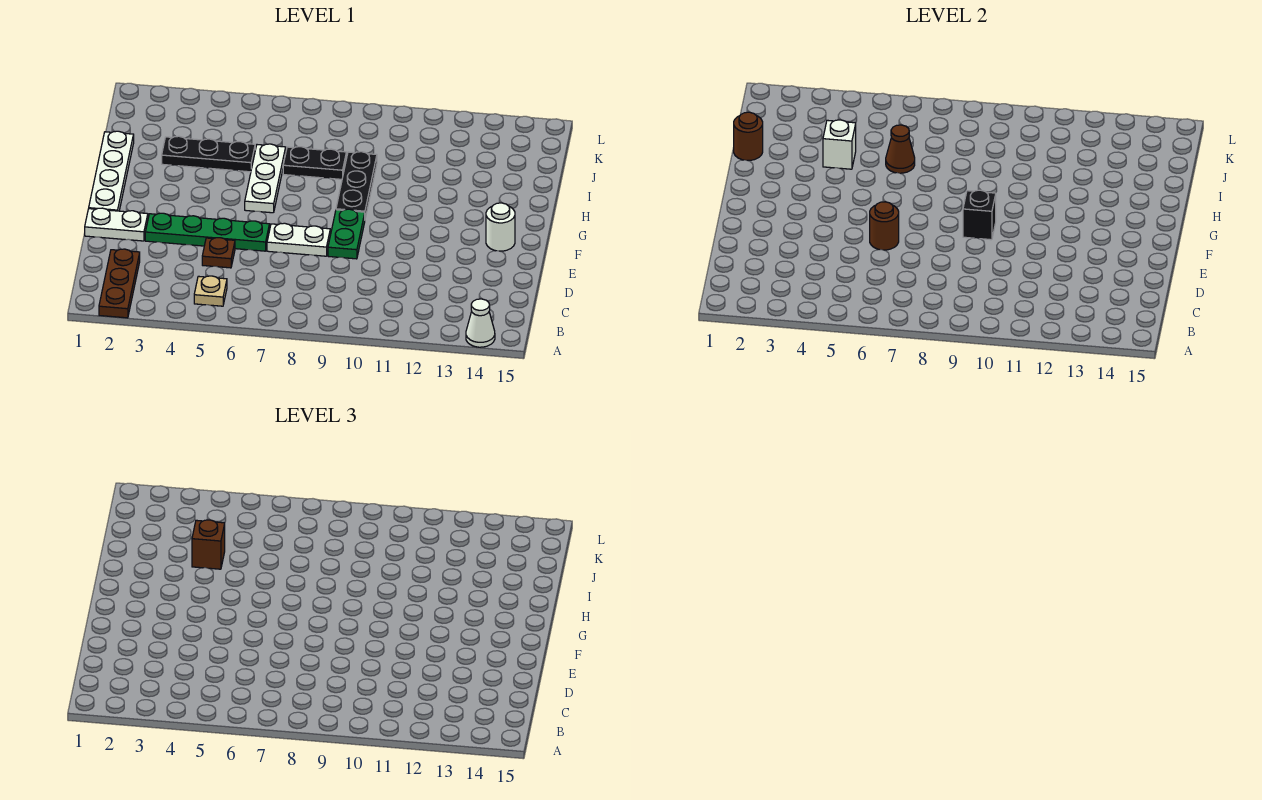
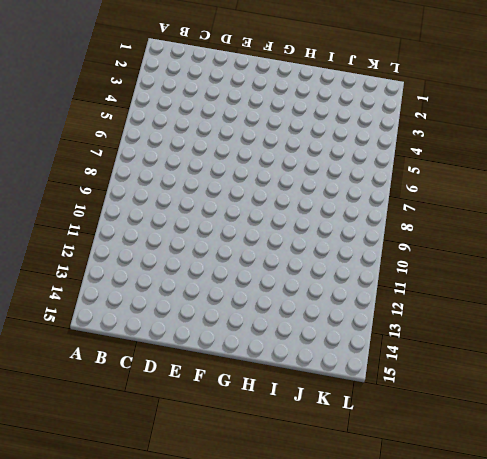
none -> brown 1x3 plate [99,249,140,318]
none -> white 1x1 cone [466,299,495,347]
none -> tan 1x1 plate [194,276,227,306]

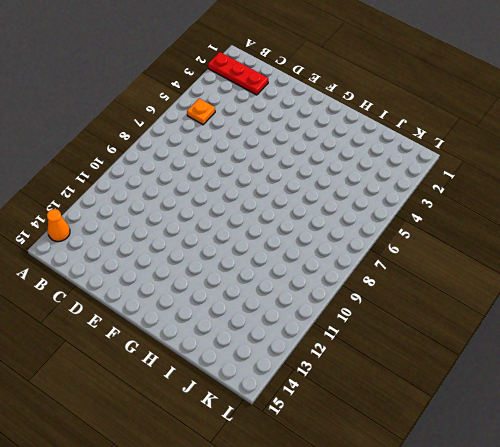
red 1x3 plate [208,52,268,95] -> brown 1x3 plate [99,249,140,318]
orange 1x1 cone [47,209,70,242] -> white 1x1 cone [466,299,495,347]
orange 1x1 plate [187,98,215,125] -> tan 1x1 plate [194,276,227,306]
none -> brown 1x1 plate [202,238,235,268]
none -> white 1x2 plate [85,208,148,241]
none -> green 1x4 plate [145,213,270,251]

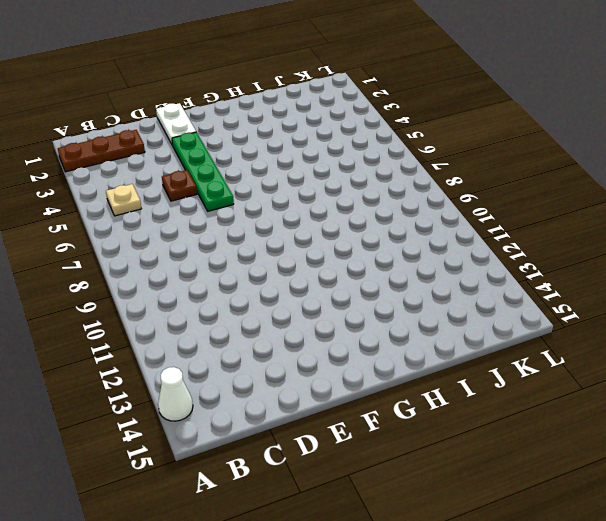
none -> white 1x2 plate [267,223,330,256]
none -> green 1x2 plate [328,209,365,259]
none -> white 1x4 plate [89,131,134,211]

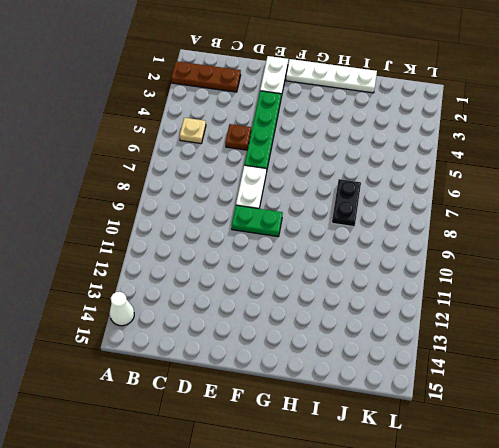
none -> white 1x1 round brick [486,203,515,251]
none -> white 1x3 plate [245,144,286,213]
none -> black 1x3 plate [336,152,377,218]

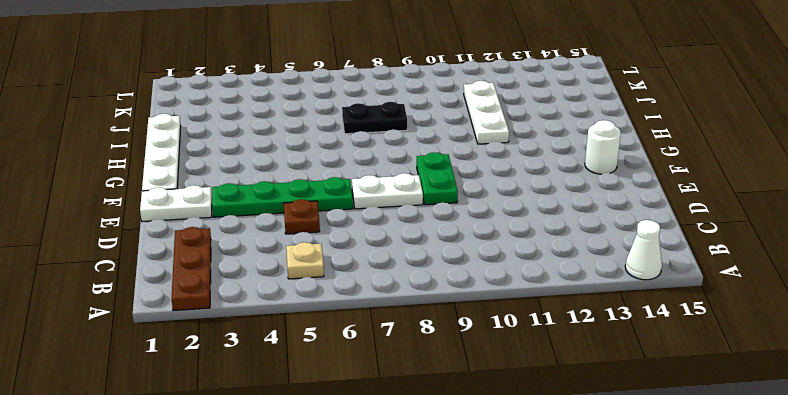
white 1x3 plate [464,81,509,144] -> white 1x3 plate moved to [245,144,286,213]
none -> black 1x3 plate [336,152,377,218]
none -> black 1x3 plate [162,136,255,172]
none -> brown 1x1 round brick [870,202,899,250]

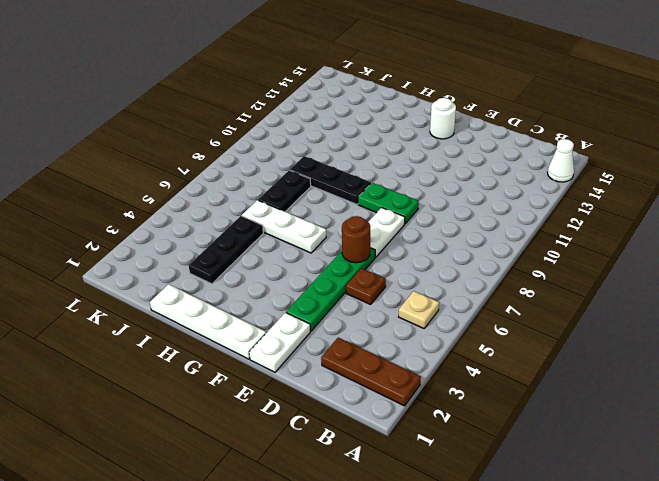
none -> black 1x1 brick [963,190,996,240]
none -> brown 1x1 round brick [734,112,763,160]
none -> white 1x1 brick [823,120,856,169]

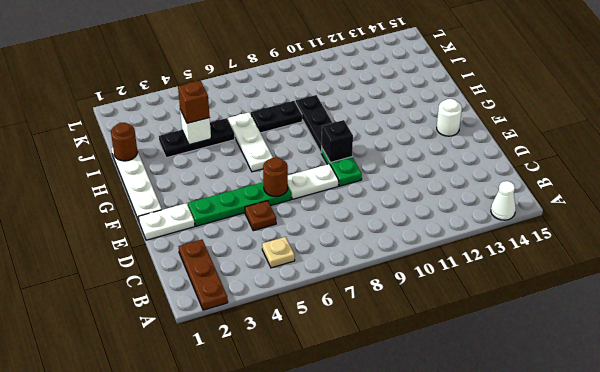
none -> brown 1x1 cone [886,125,915,173]

